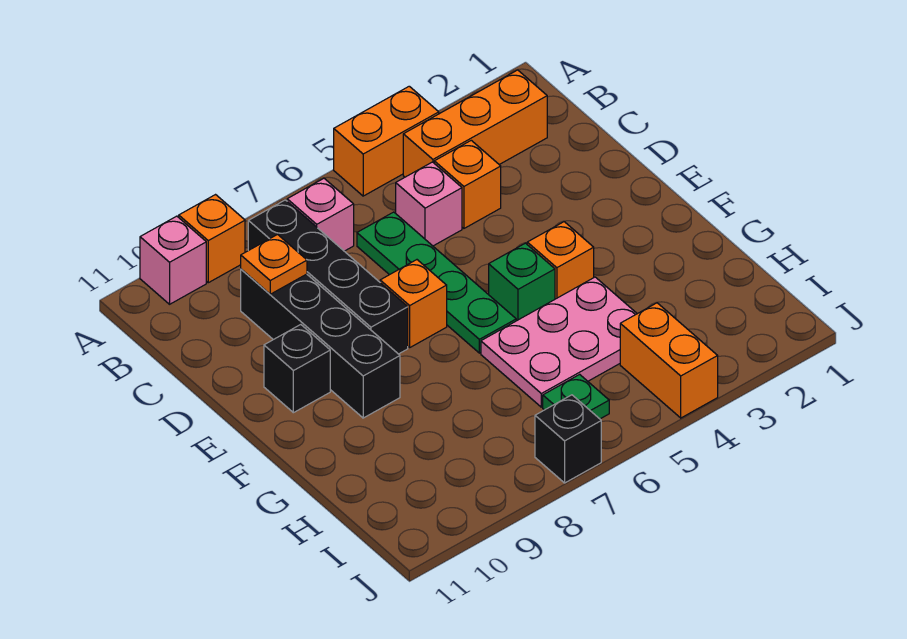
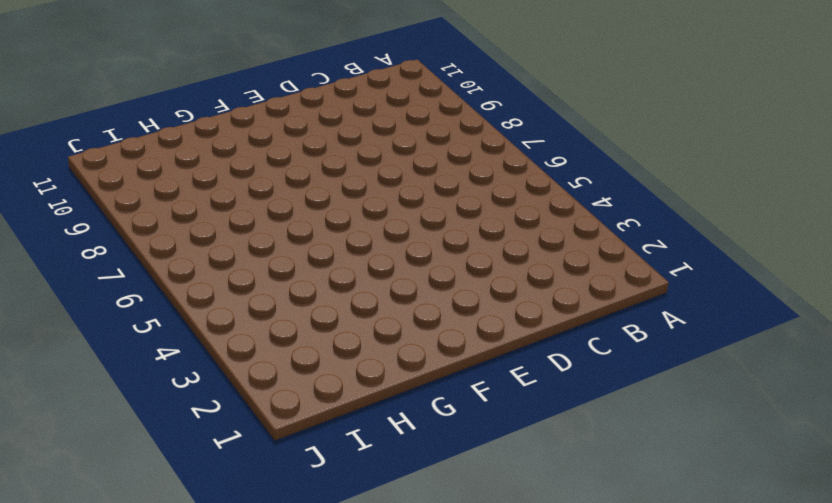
none -> orange 1x2 brick [334,86,439,196]
none -> orange 1x1 brick [179,195,245,283]
none -> pink 1x1 brick [140,216,206,304]

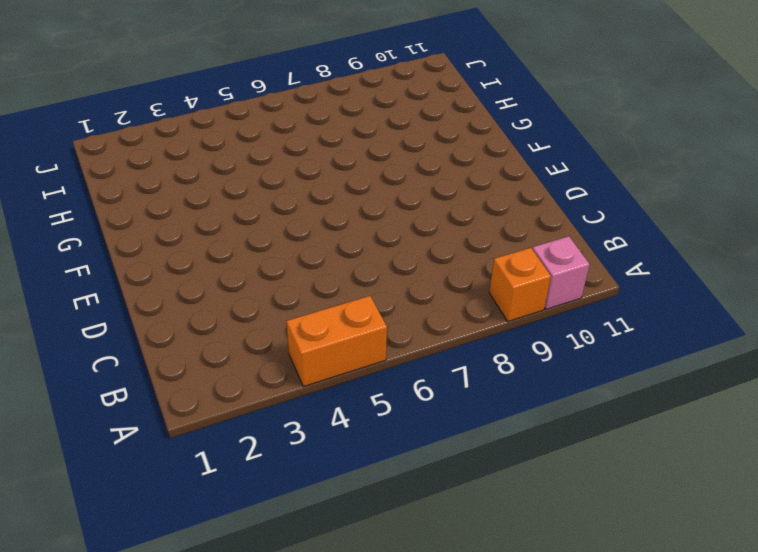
none -> orange 1x3 brick [403,70,547,177]
none -> pink 1x1 brick [287,178,354,251]
none -> black 1x4 brick [248,200,408,354]

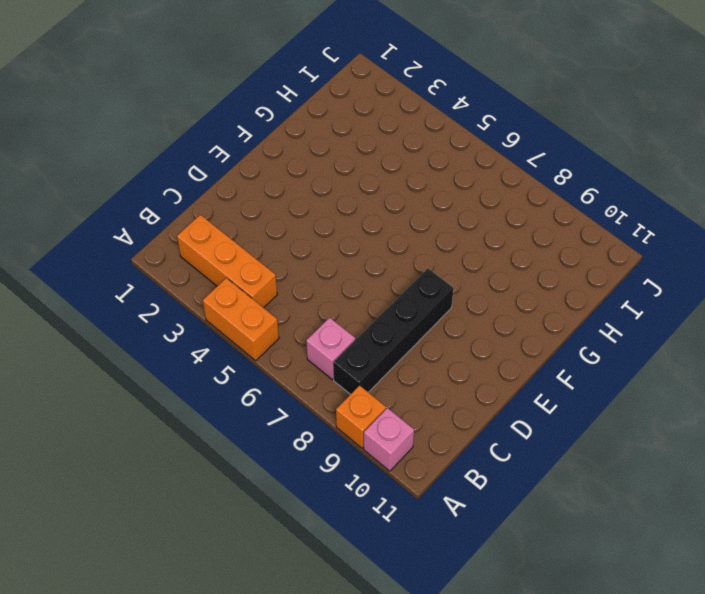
none -> orange 1x1 brick [434,140,501,228]
none -> pink 1x1 brick [396,162,462,246]
none -> green 1x4 plate [357,212,516,353]

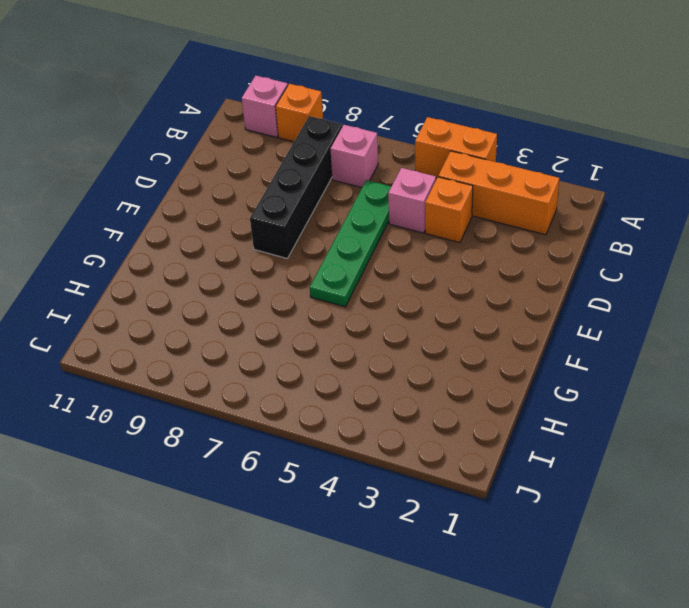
none -> black 1x4 brick [241,269,400,418]
none -> orange 1x1 brick [380,260,447,347]
none -> black 1x1 brick [264,325,330,413]

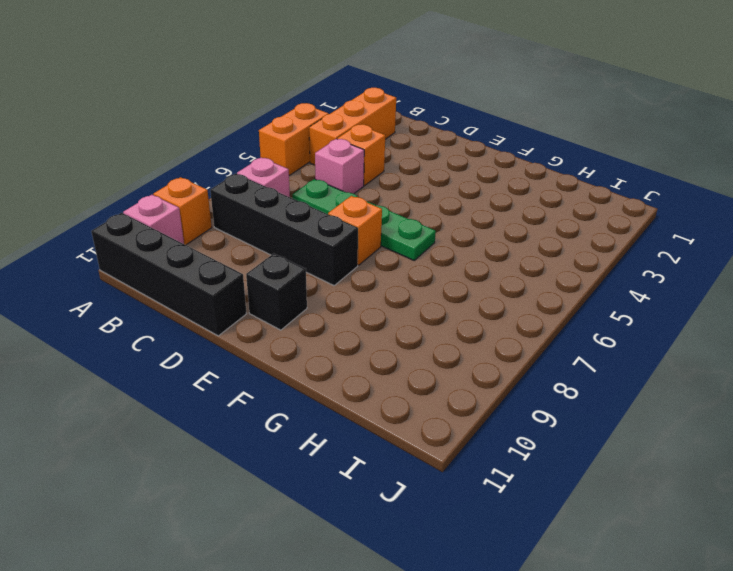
black 1x4 brick [91,213,247,336] -> black 1x4 brick moved to [241,269,400,418]
none -> orange 1x1 brick [527,222,594,299]
none -> green 1x1 brick [489,243,555,321]
none -> pink 2x3 plate [481,277,637,407]

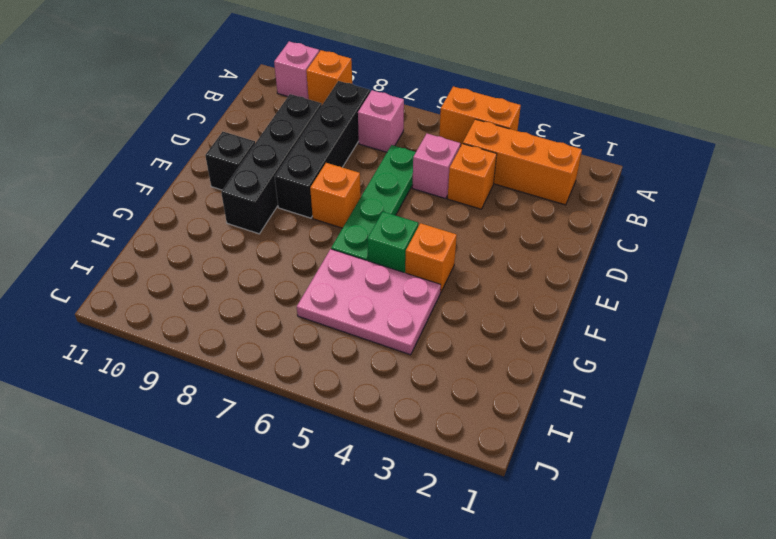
none -> orange 1x2 brick [620,303,718,418]
none -> green 1x1 plate [543,374,609,419]
none -> black 1x1 brick [535,395,601,483]

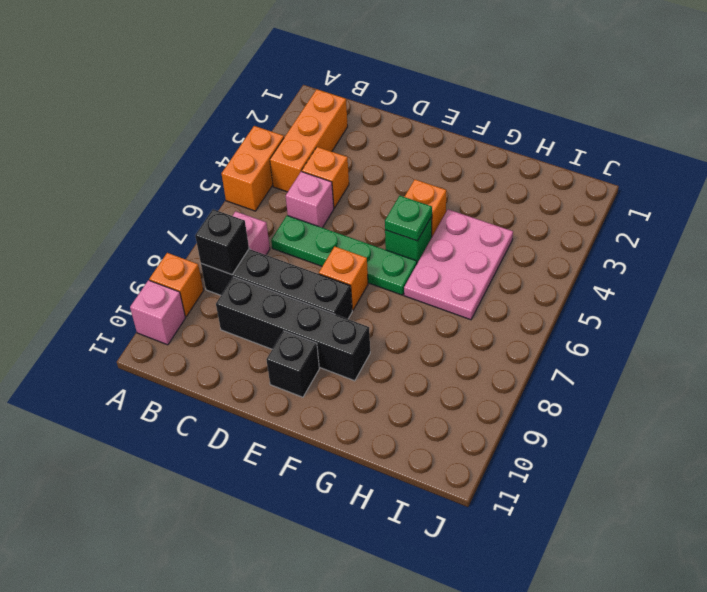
black 1x1 brick [195,209,249,275] -> black 1x1 brick moved to [535,395,601,483]
green 1x1 plate [385,196,432,241] -> green 1x1 plate moved to [543,374,609,419]
none -> orange 1x2 brick [620,303,718,418]
none -> orange 1x1 plate [241,235,307,294]

